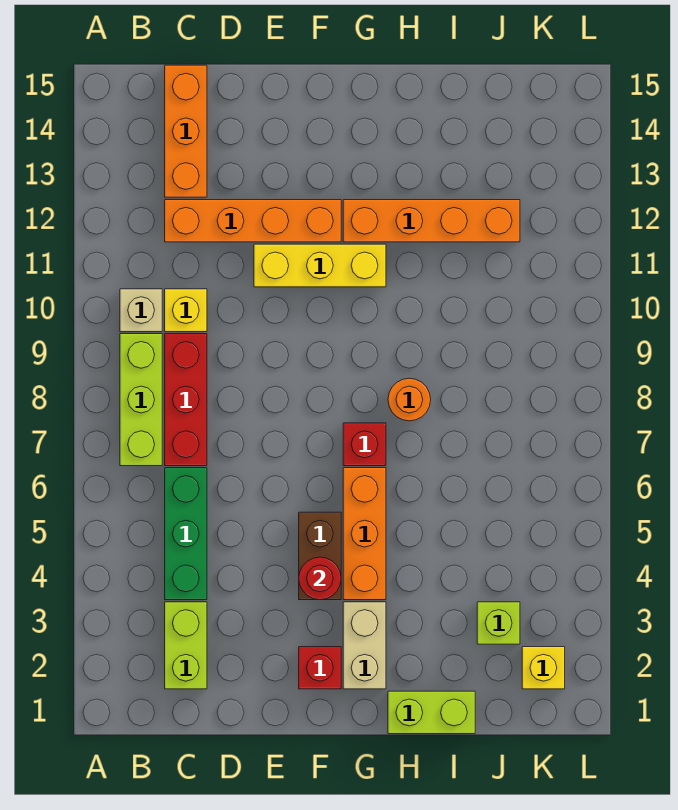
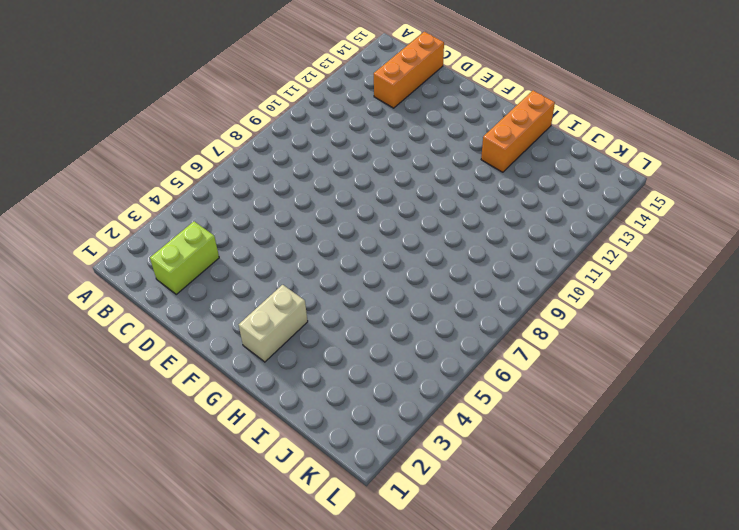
orange 1x3 brick [481,91,555,172] -> orange 1x3 brick moved to [343,468,386,600]
none -> lime 1x3 brick [120,334,162,466]
none -> tan 1x1 brick [120,289,162,332]
none -> green 1x3 brick [165,468,207,600]

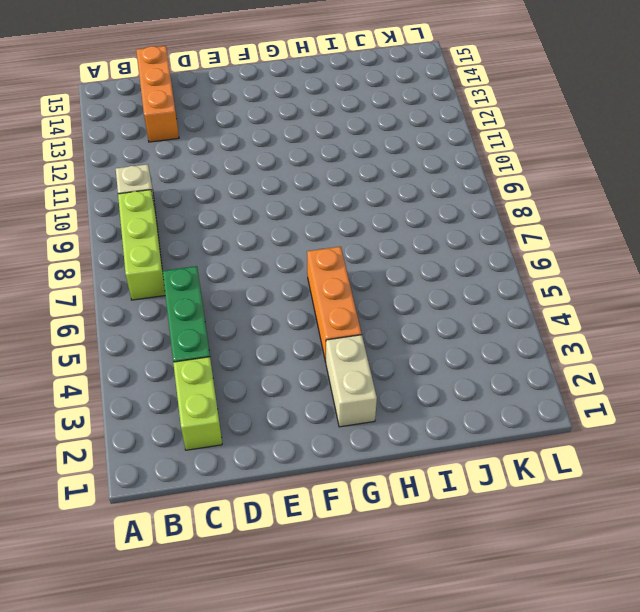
none -> red 1x3 brick [165,334,207,466]
none -> yellow 1x1 brick [165,289,207,332]
none -> orange 1x4 brick [165,200,341,242]

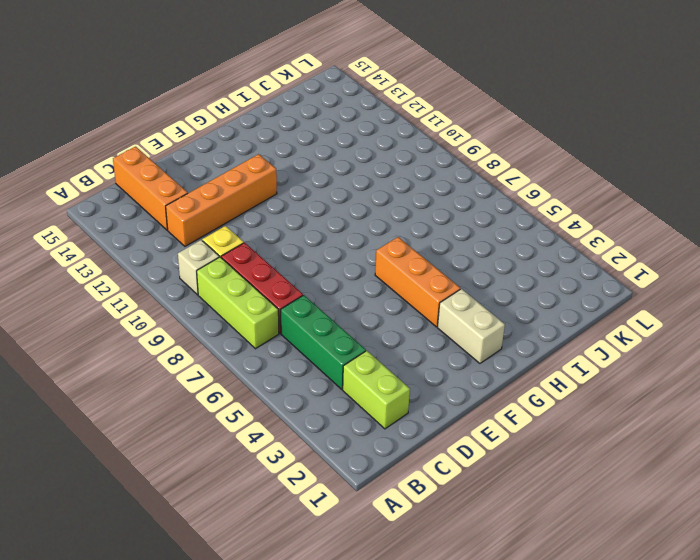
none -> yellow 1x3 brick [254,244,386,287]
none -> red 1x1 brick [299,647,341,689]
none -> brown 1x2 brick [299,512,341,600]

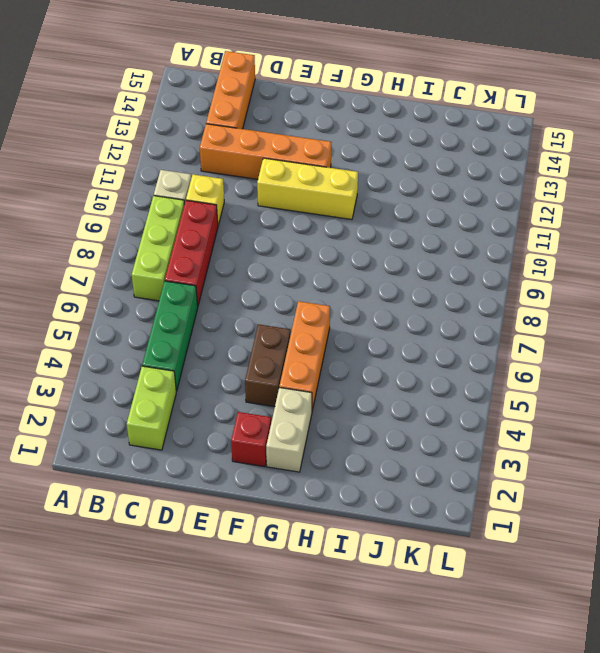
none -> red 1x1 brick [343,423,386,466]
none -> orange 1x4 brick [343,200,520,242]
none -> lime 1x2 brick [388,691,475,734]

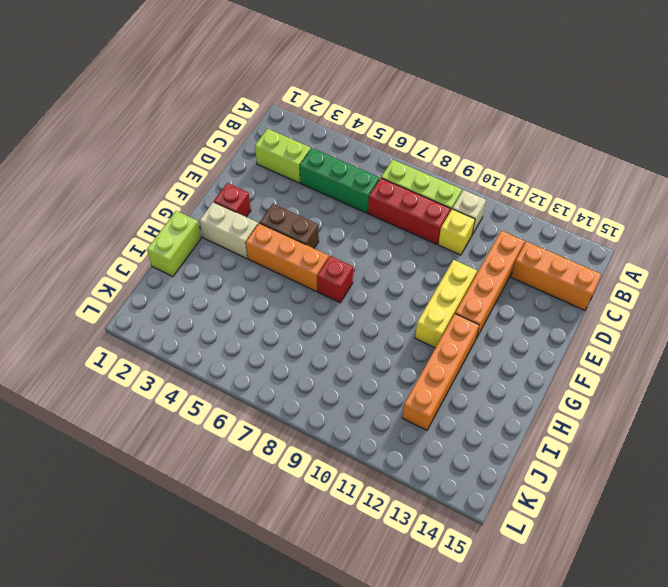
none -> orange 1x1 round brick [388,378,431,421]
none -> lime 1x1 brick [477,602,520,644]
none -> yellow 1x1 brick [522,647,565,689]

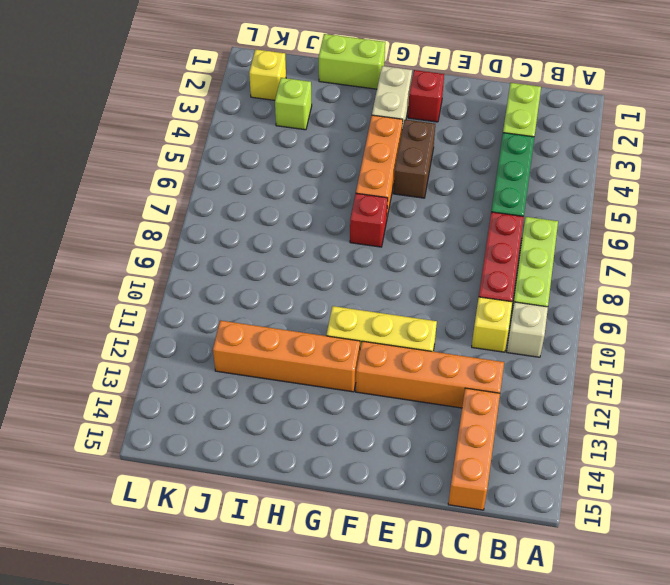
none -> orange 1x1 round brick [388,378,431,421]
none -> red 1x1 round brick [299,557,341,600]

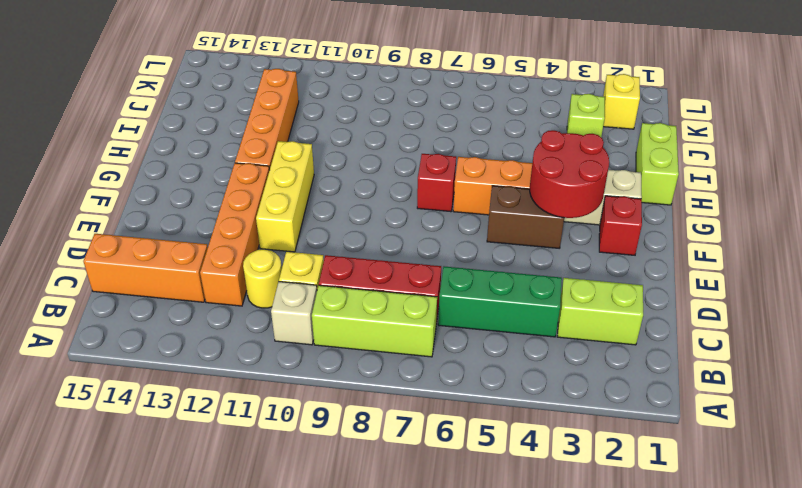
yellow 1x1 round brick [243,249,282,308] -> none
red 2x2 round brick [530,130,609,218] -> red 1x1 round brick [299,557,341,600]
none -> orange 1x1 round brick [388,378,431,421]

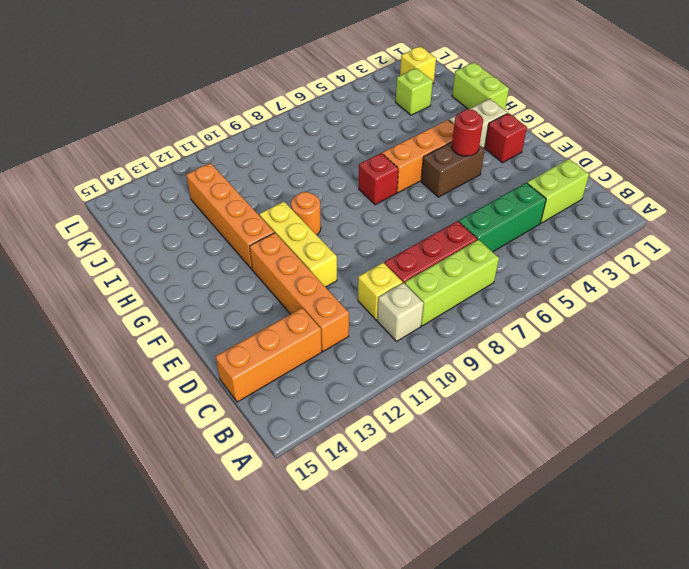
orange 1x1 round brick [291,192,321,235] -> orange 1x1 round brick moved to [388,378,431,421]

